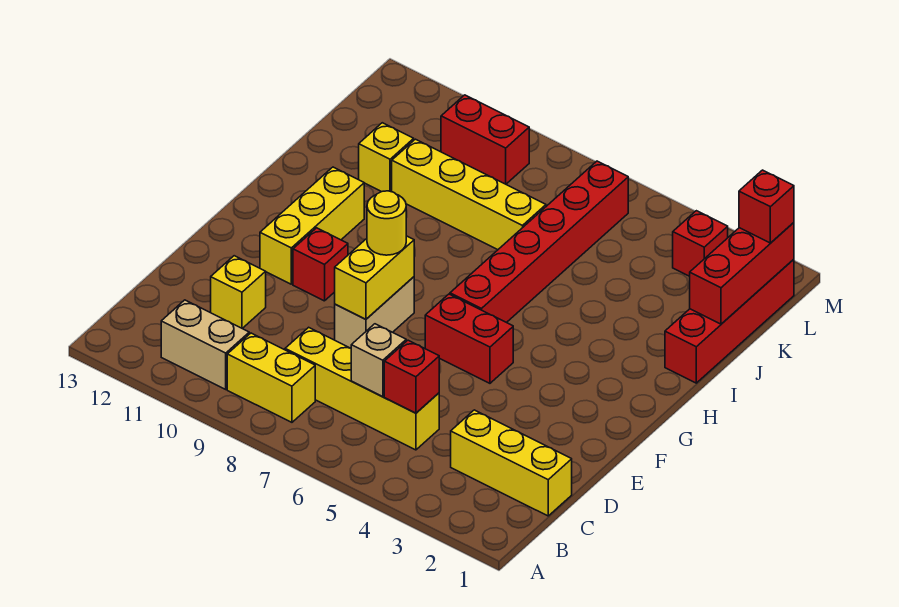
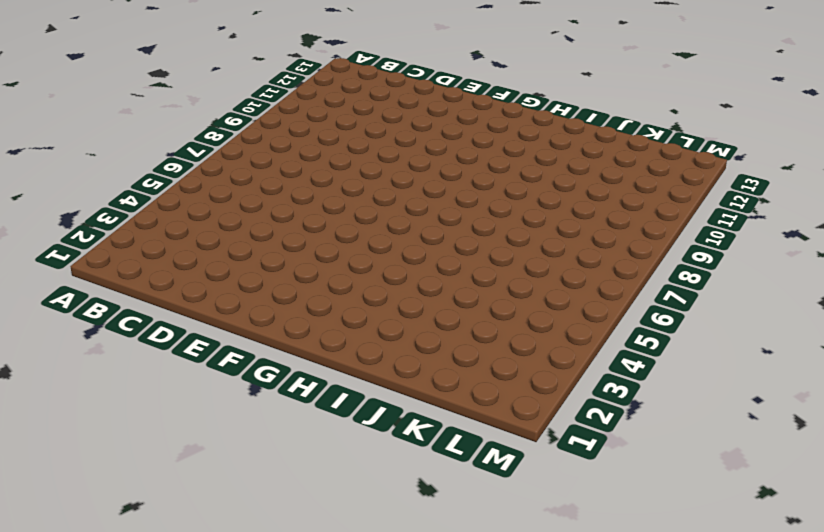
none -> yellow 1x2 brick [227,333,315,422]
none -> tan 1x2 brick [161,300,249,389]
none -> yellow 1x3 brick [451,410,572,516]

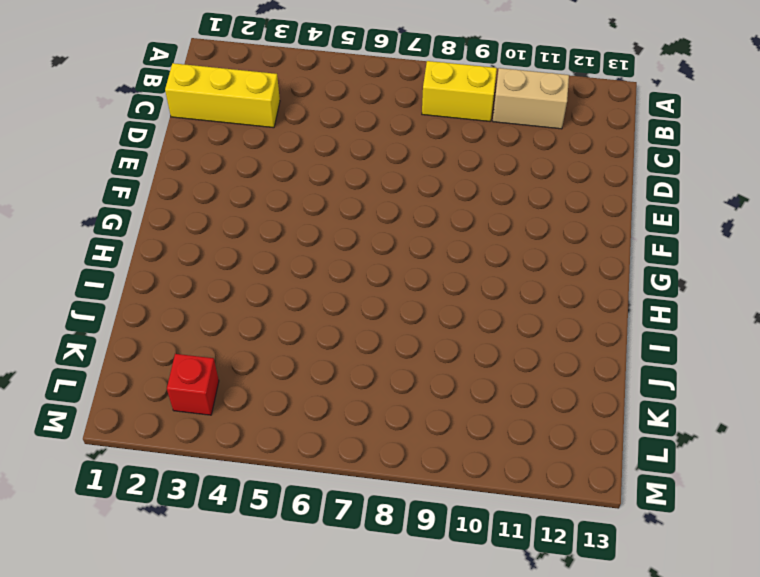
none -> yellow 1x4 brick [285,327,439,450]
none -> yellow 1x1 brick [211,256,266,328]
none -> tan 1x2 brick [335,277,414,348]

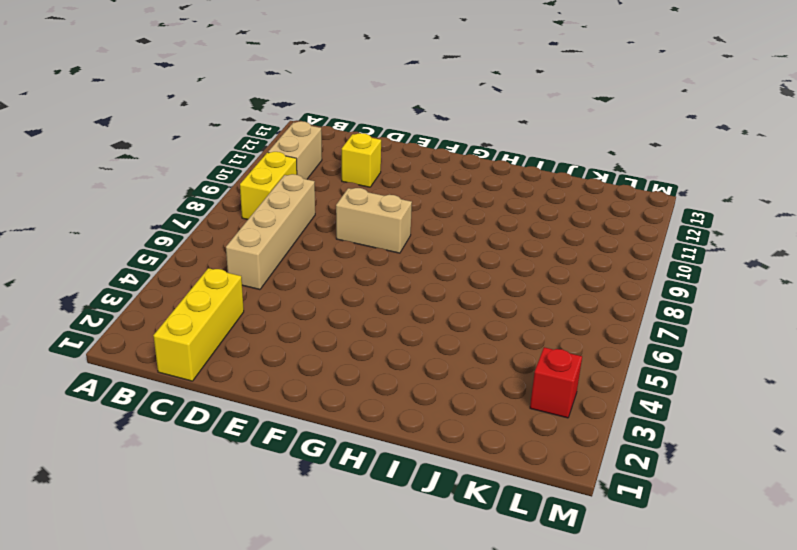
tan 1x4 brick [226,174,315,290] -> yellow 1x4 brick [285,327,439,450]
none -> red 1x2 brick [425,294,513,383]
none -> red 1x1 brick [293,228,348,301]
none -> yellow 1x3 brick [260,167,364,284]

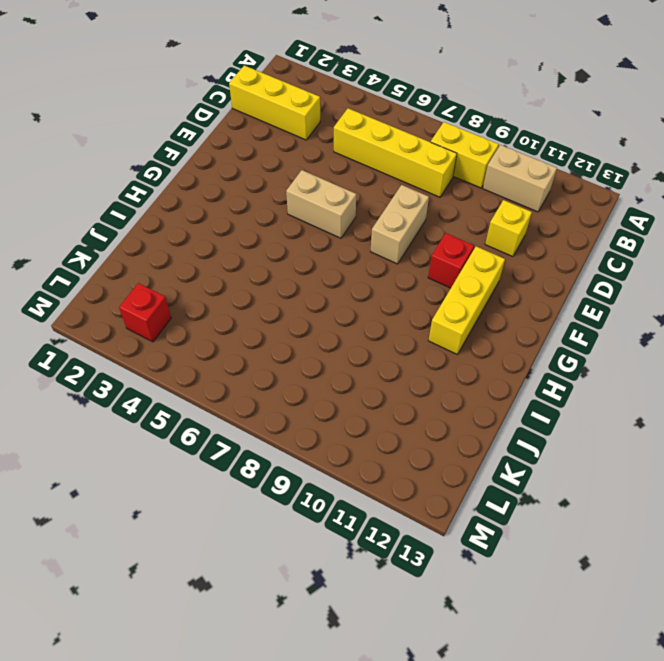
tan 1x2 brick [286,170,356,238] -> red 1x2 brick [425,294,513,383]
none -> red 1x6 brick [450,161,628,323]
none -> red 1x4 brick [665,259,794,383]
none -> yellow 1x4 brick [392,139,546,250]

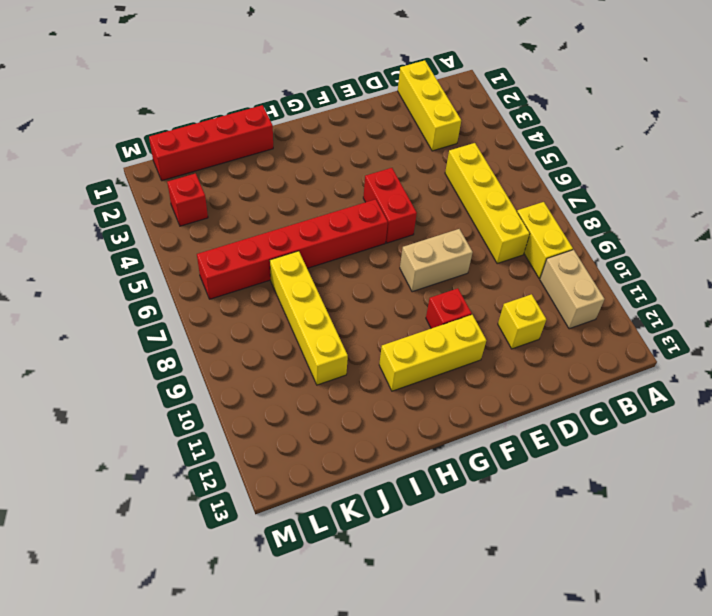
none -> yellow 1x1 brick [359,123,414,192]
none -> red 1x2 brick [441,95,529,184]
none -> red 1x1 brick [384,340,439,413]

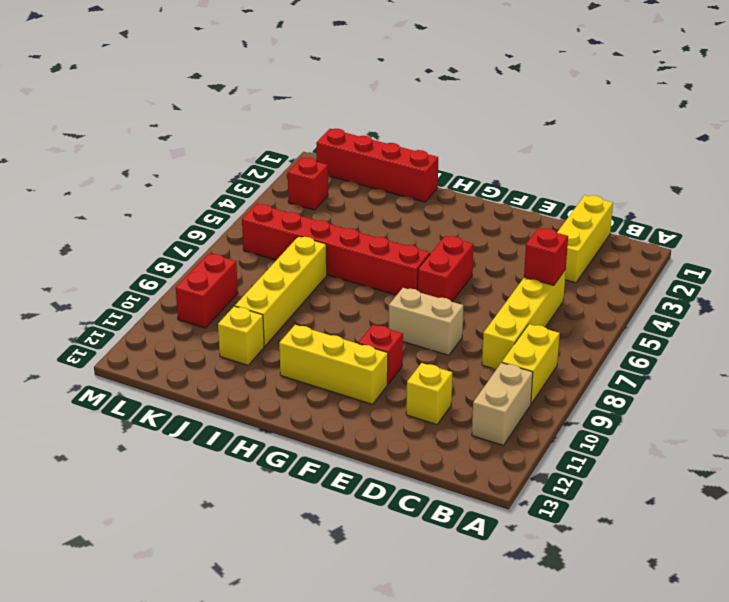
none -> tan 1x1 brick [351,324,406,397]
none -> yellow 1x2 brick [335,236,414,319]
none -> red 1x3 brick [690,223,794,324]

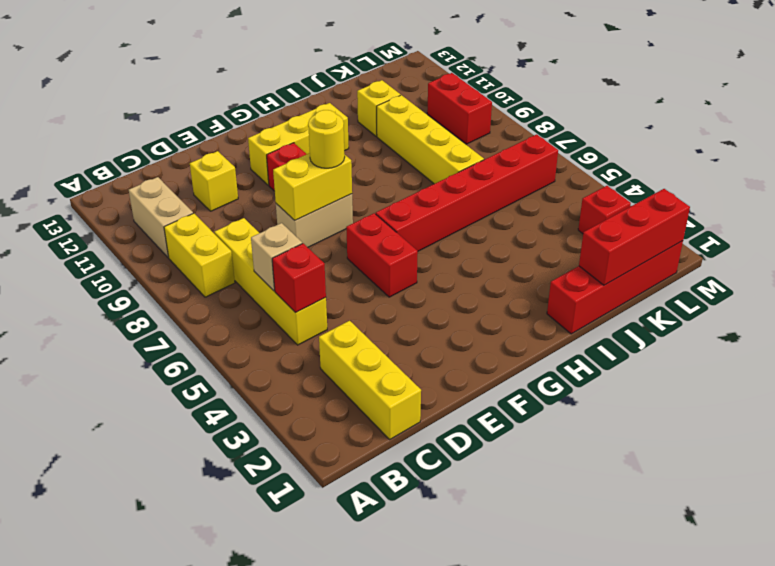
none -> red 1x1 brick [739,170,794,243]

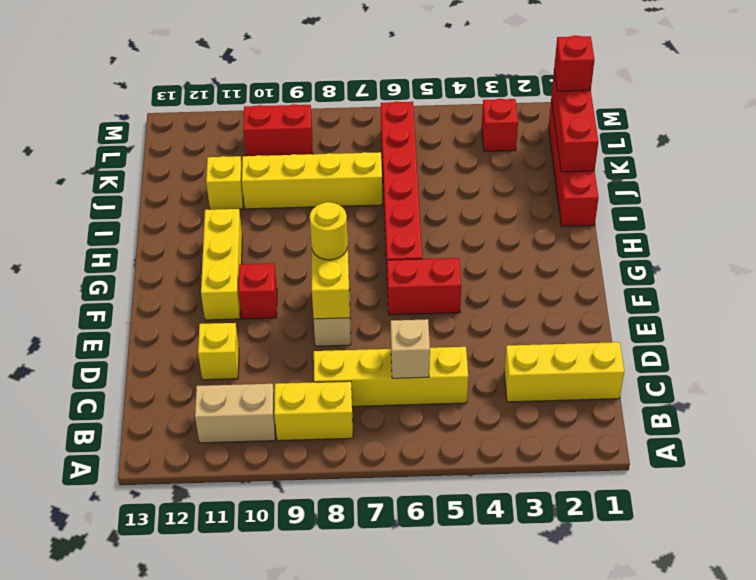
none -> red 1x1 brick [384,340,439,413]

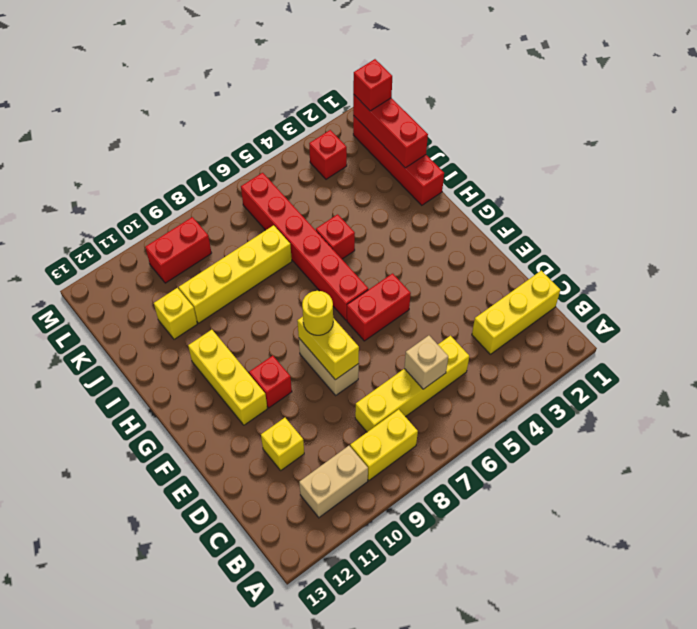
red 1x1 brick [316,214,355,259] -> red 1x1 brick moved to [384,340,439,413]

